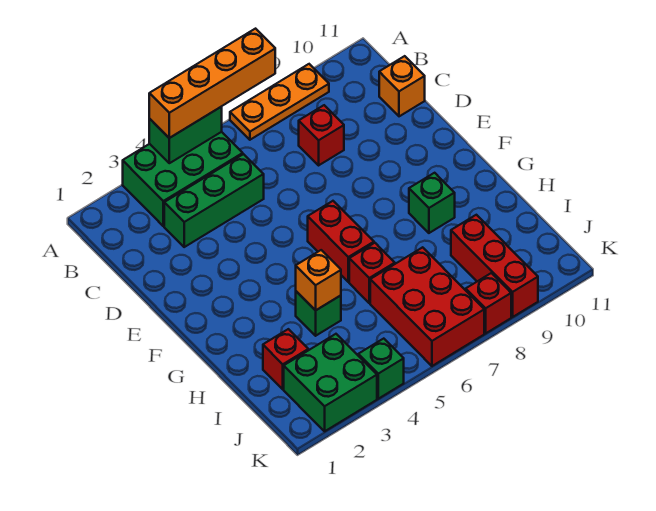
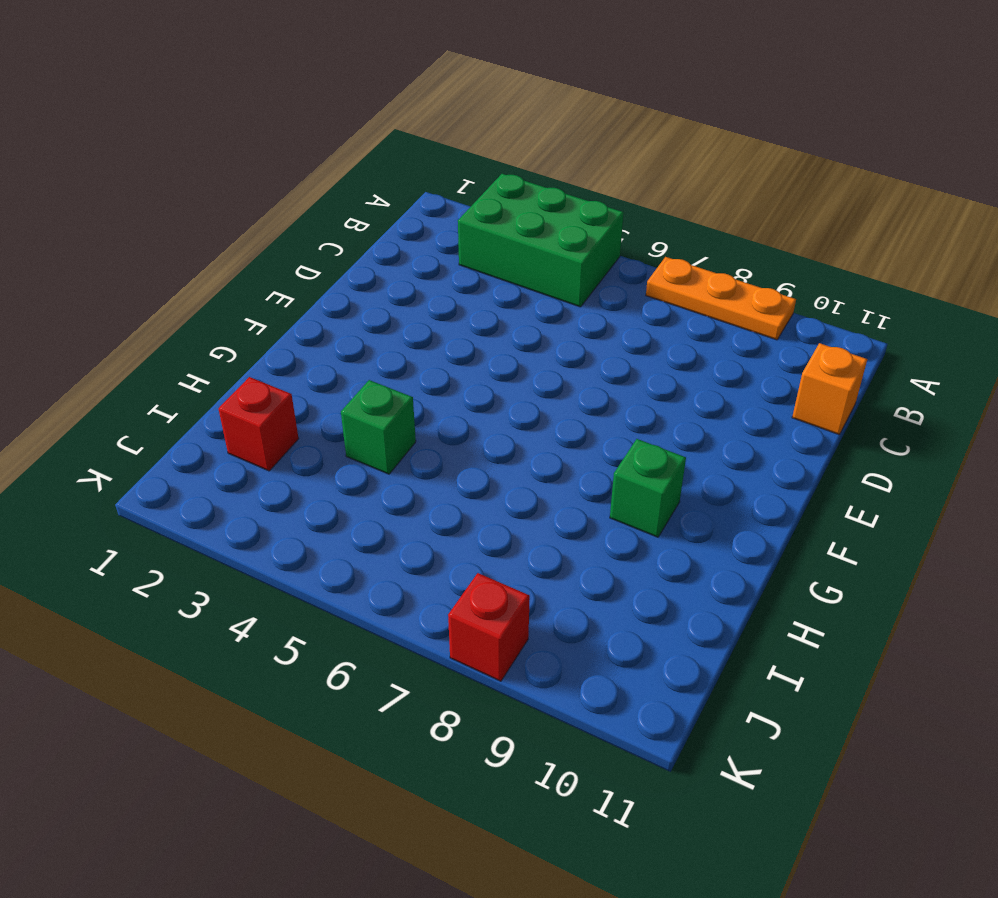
none -> green 1x3 brick [164,154,264,247]
none -> red 1x1 brick [299,105,344,165]
none -> red 1x2 brick [308,201,374,282]

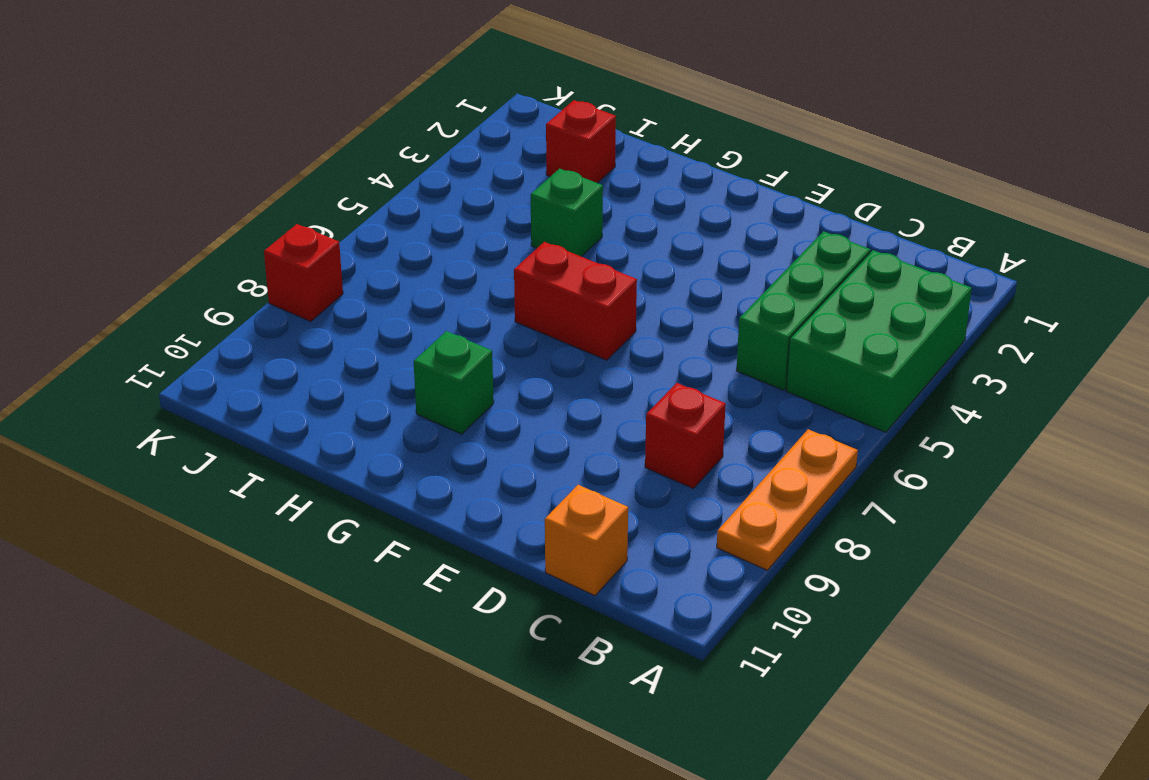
none -> red 1x1 brick [349,243,395,303]
none -> red 2x3 brick [370,247,484,366]
none -> red 1x3 brick [451,215,538,317]

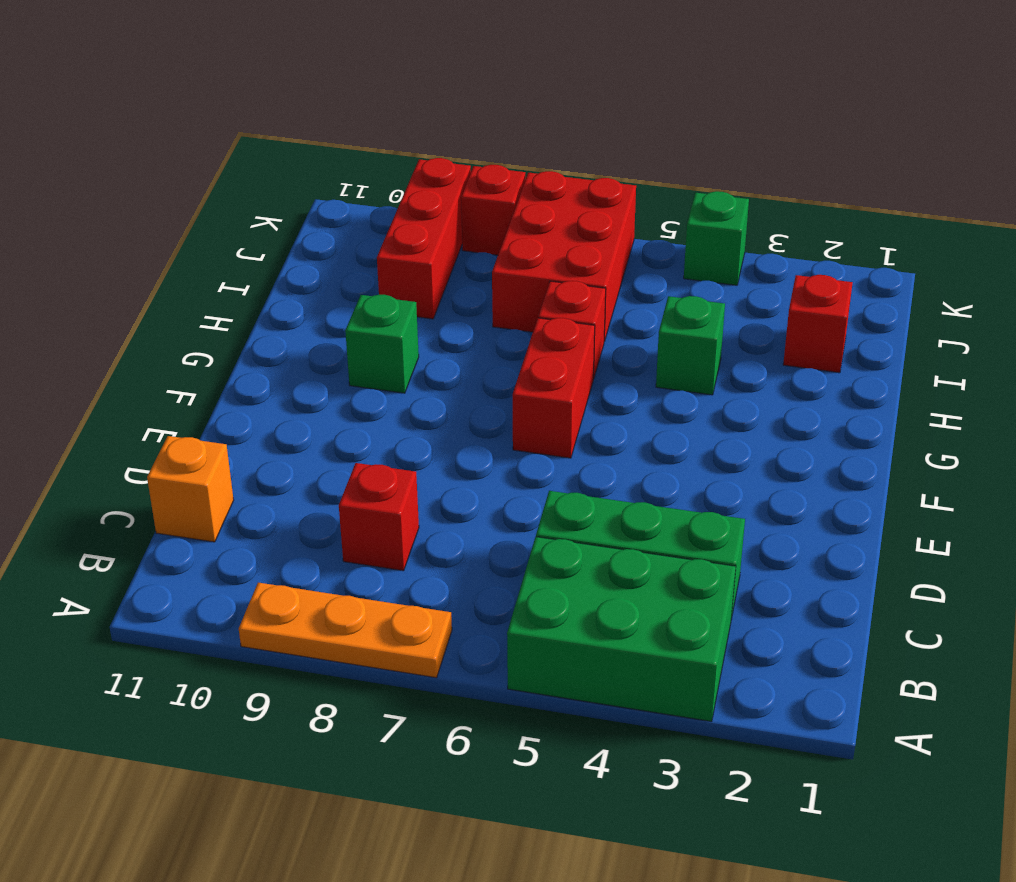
none -> green 2x2 brick [284,334,377,431]
none -> green 1x2 brick [149,107,222,163]
none -> orange 1x1 brick [296,250,341,310]

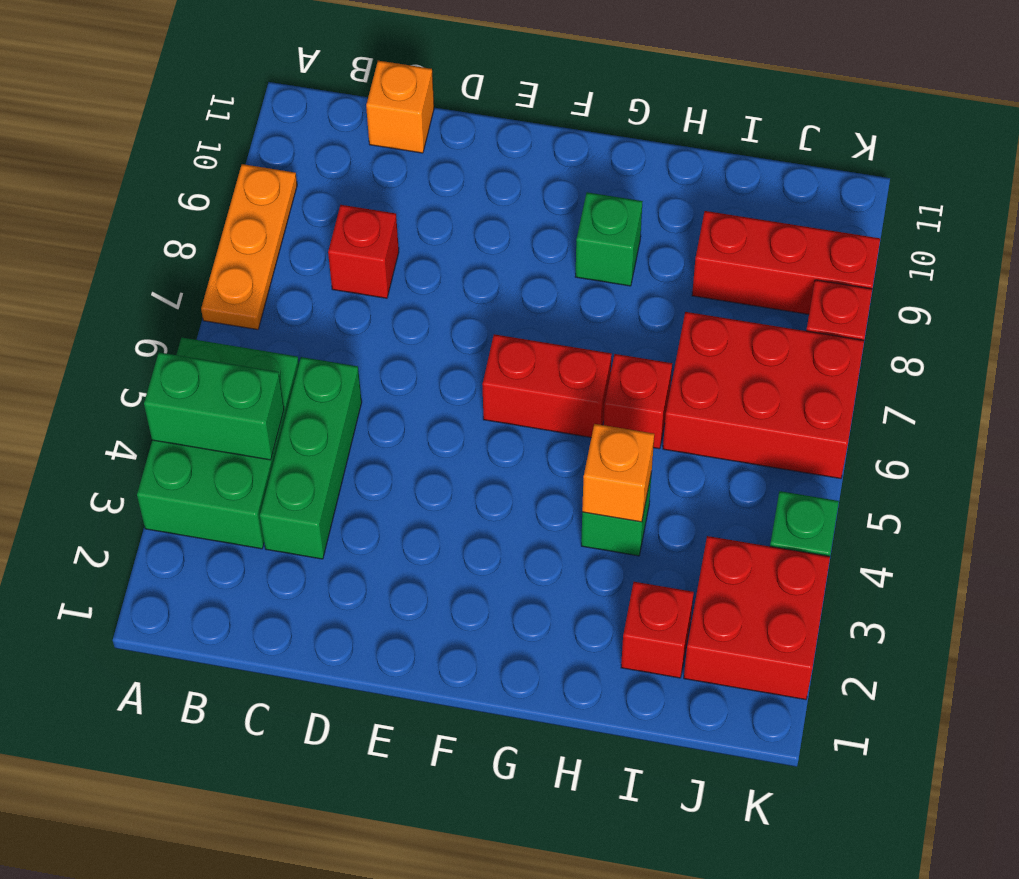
green 1x2 brick [144,352,284,460] -> green 1x2 brick turned to [149,107,222,163]
red 2x2 brick [684,536,830,700] -> green 2x2 brick [284,334,377,431]
none -> orange 1x4 brick [149,29,275,138]

